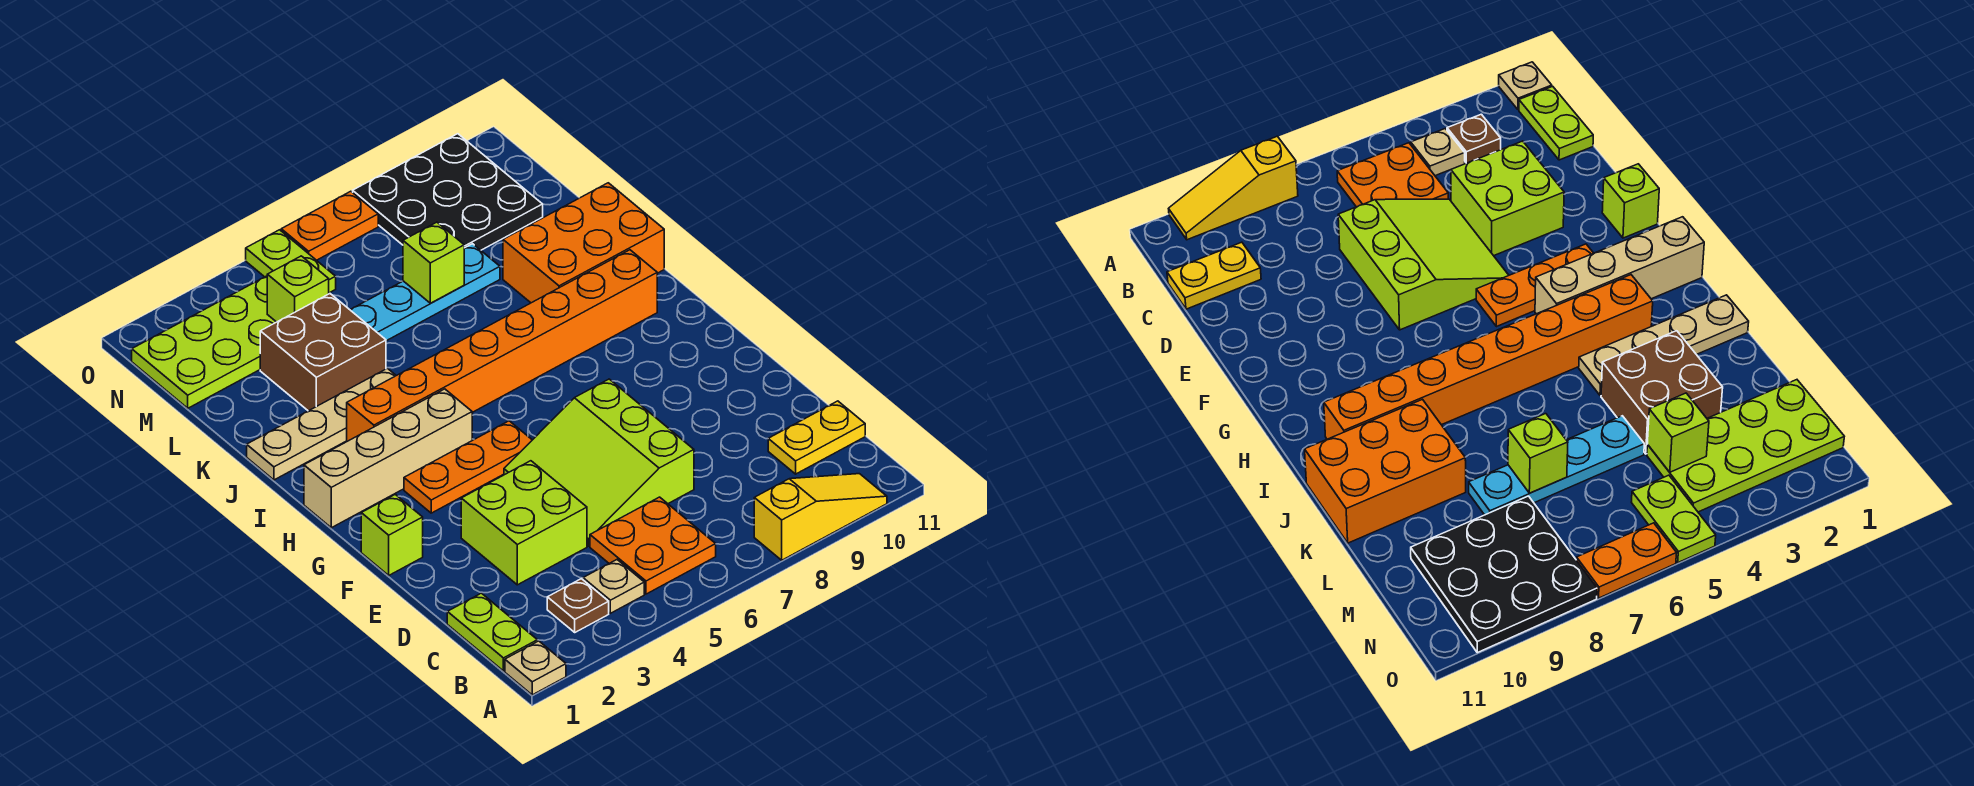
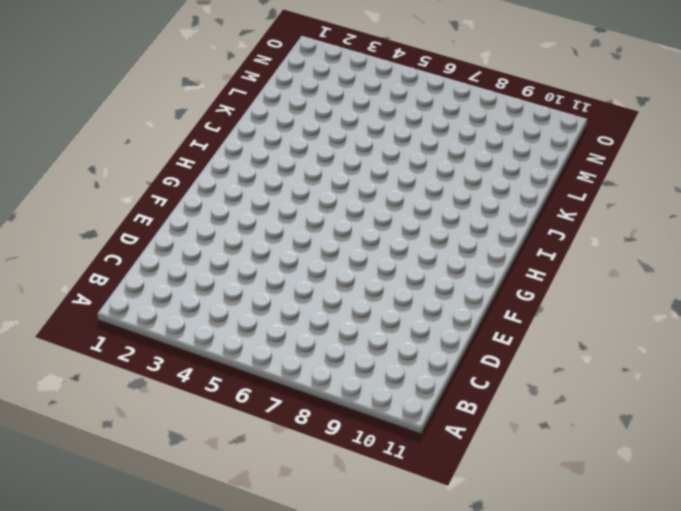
none -> tan 1x1 plate [505,641,566,695]
none -> yellow 1x3 slope [754,474,887,560]
none -> lime 1x2 plate [447,593,537,671]

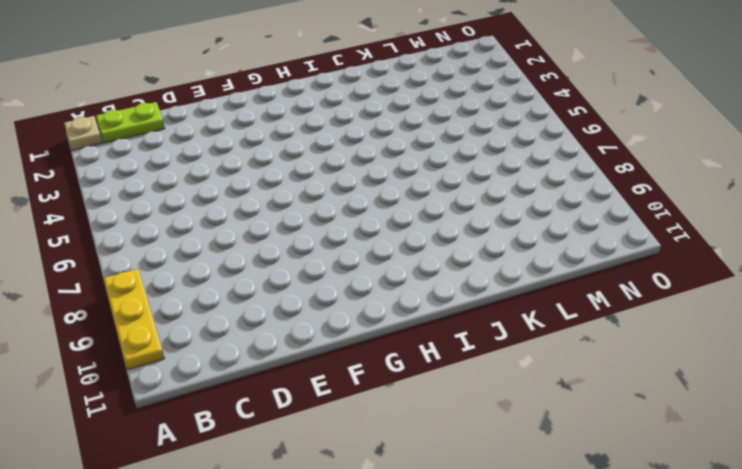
yellow 1x3 plate [104,269,165,369] -> yellow 1x3 slope [754,474,887,560]
none -> brown 1x1 plate [547,579,609,632]
none -> tan 1x1 plate [583,560,644,613]
none -> orange 2x2 plate [590,497,716,594]

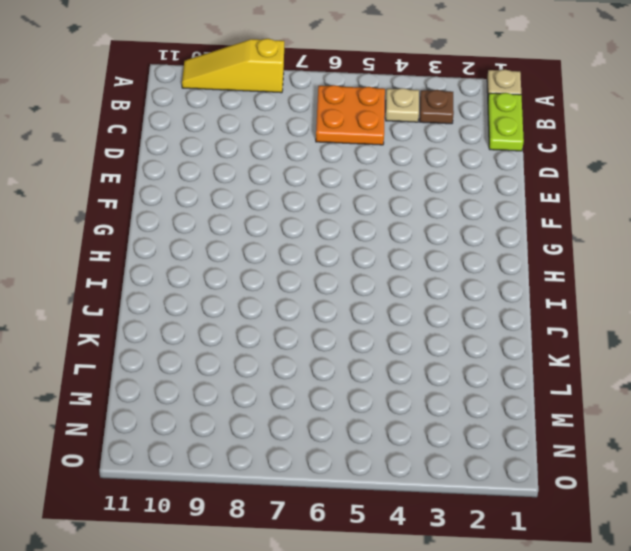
none -> yellow 1x2 plate [768,401,865,474]
none -> lime 2x2 brick [461,461,587,585]
none -> lime 3x3 slope [504,379,694,546]

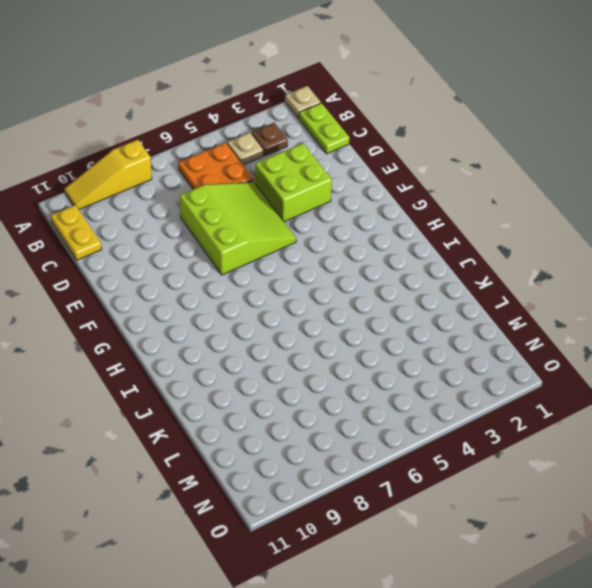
yellow 1x2 plate [51,205,102,260] -> yellow 1x2 plate turned to [768,401,865,474]
none -> lime 1x1 brick [361,494,423,575]
none -> orange 1x3 plate [404,421,532,513]
none -> tan 1x4 brick [304,389,472,528]

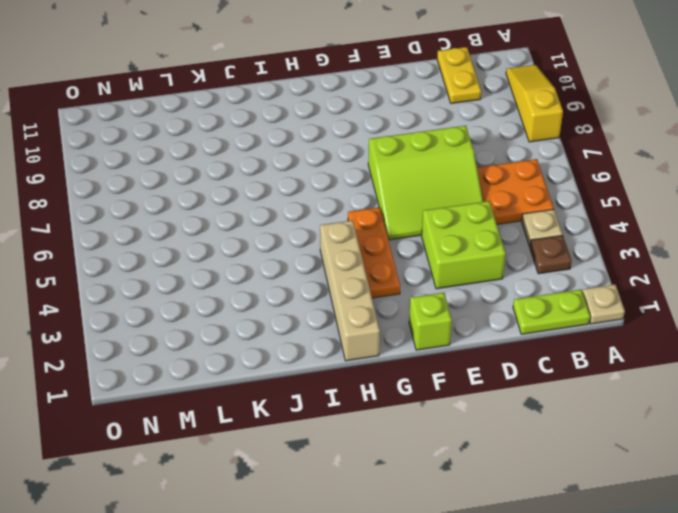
none -> orange 1x8 brick [347,250,657,441]
none -> tan 1x4 plate [247,368,396,480]
none -> orange 2x3 brick [503,183,664,303]

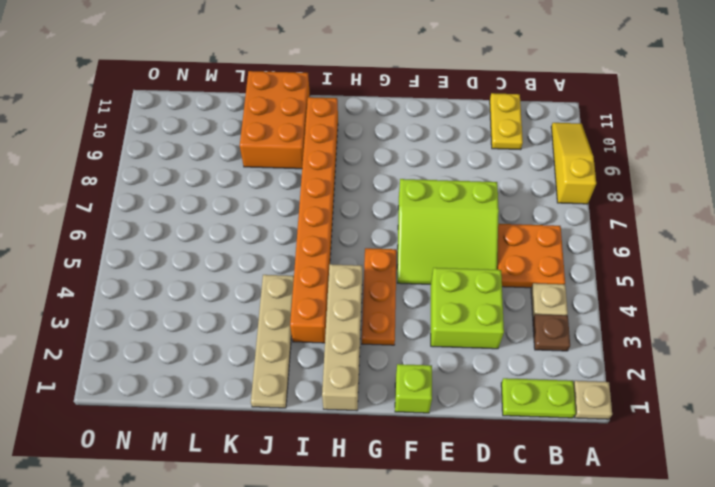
none -> brown 2x2 brick [260,294,386,411]
none -> cyan 1x4 plate [351,244,500,341]
none -> lime 2x4 plate [132,276,276,408]

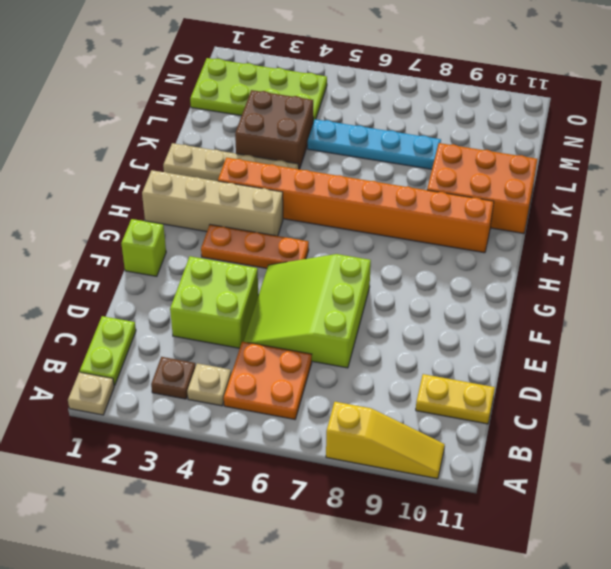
none -> black 3x3 plate [353,134,543,250]
none -> lime 1x2 plate [246,230,336,293]
none -> orange 1x2 plate [281,191,378,260]

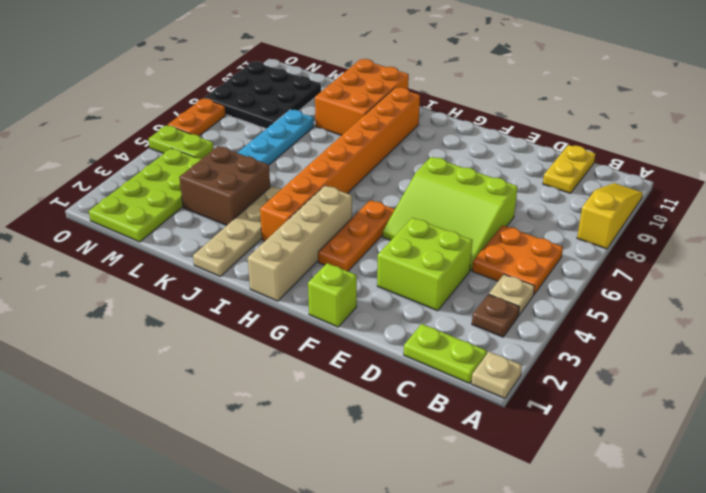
none -> lime 1x1 brick [403,222,464,303]
none -> lime 1x1 brick [267,256,329,322]

